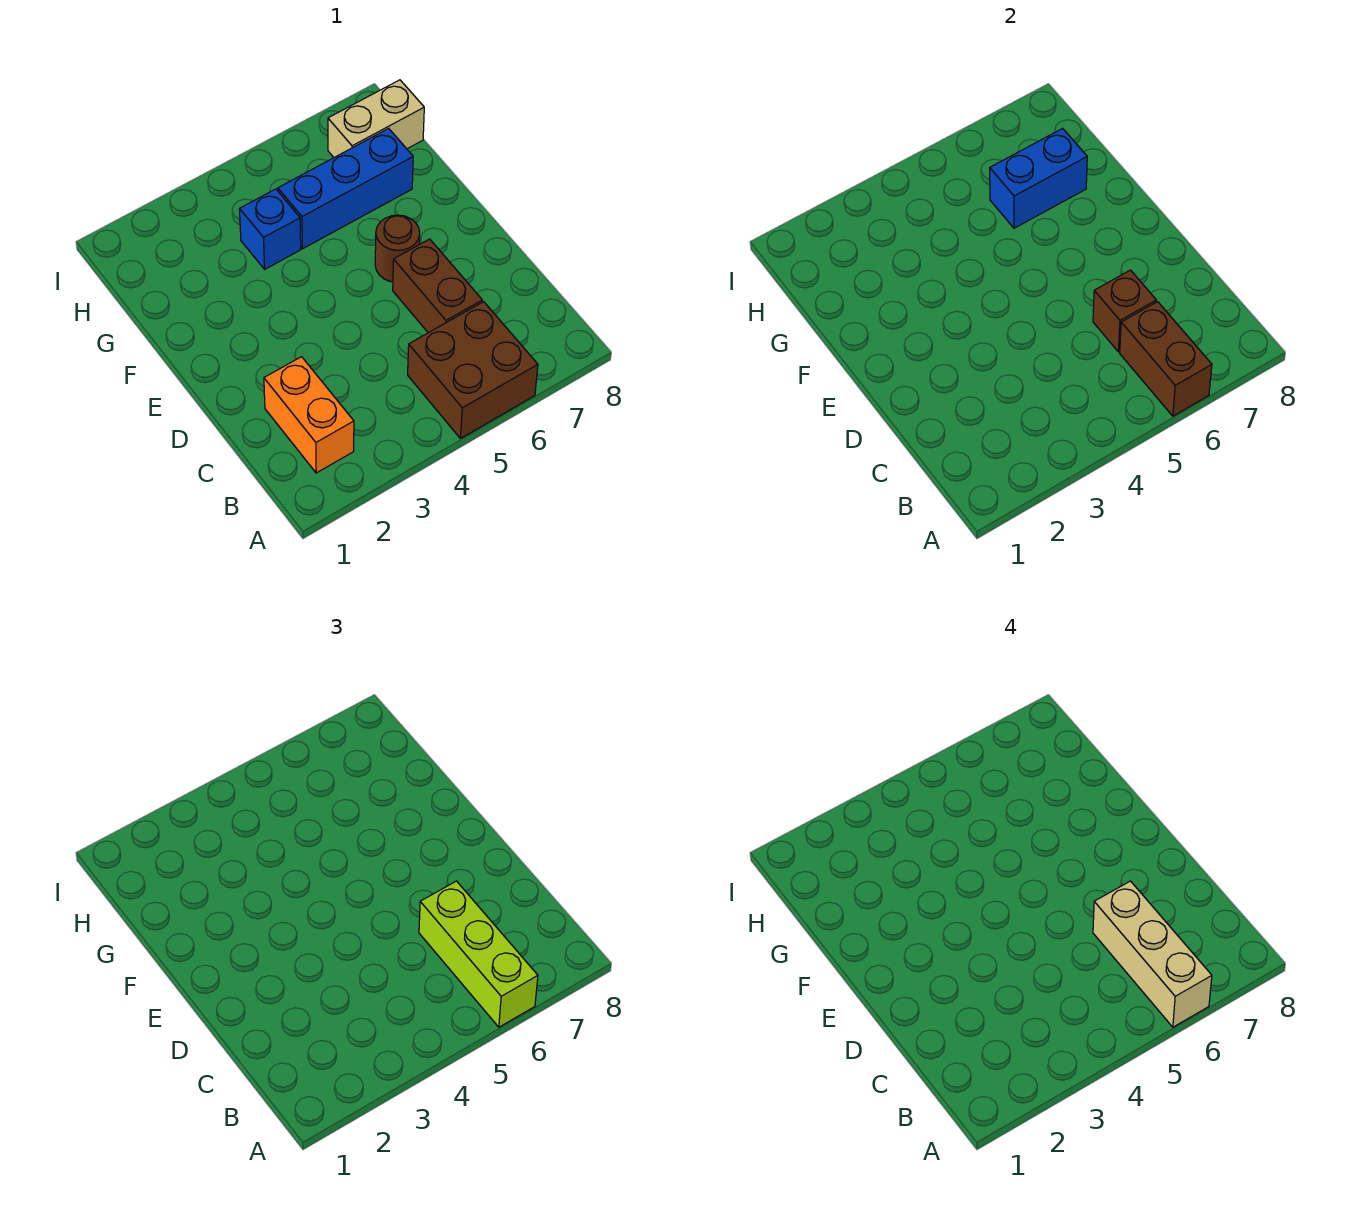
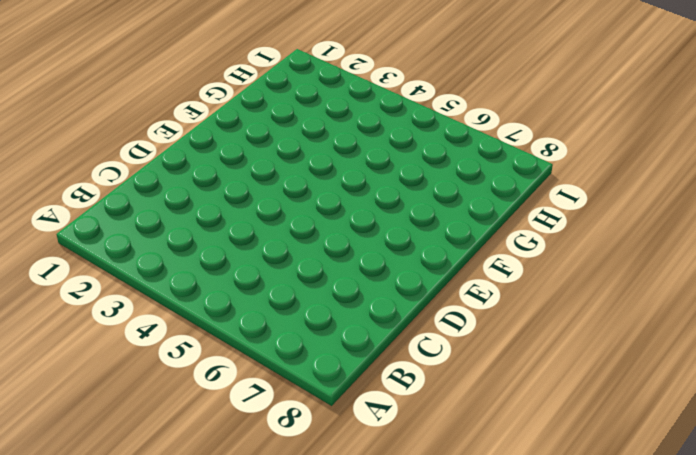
none -> brown 2x2 brick [408,302,538,439]
none -> orange 1x2 brick [264,357,354,473]
none -> brown 1x2 brick [393,239,482,333]

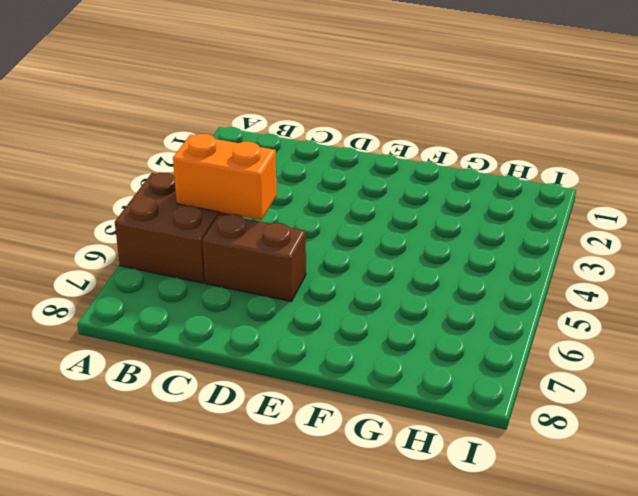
orange 1x2 brick [173,134,277,220] -> orange 1x2 brick moved to [264,357,354,473]
none -> brown 1x1 round brick [375,215,420,282]
none -> blue 1x1 brick [240,189,301,269]
none -> blue 1x3 brick [278,128,413,249]

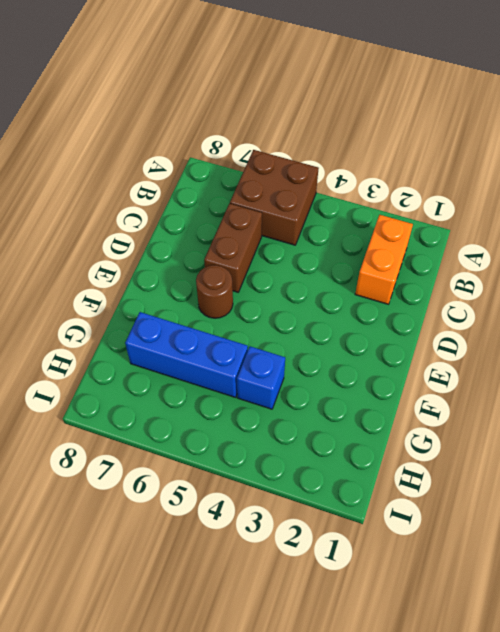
none -> tan 1x2 brick [328,80,424,157]
none -> brown 1x2 brick [1120,302,1212,416]
none -> brown 1x1 brick [1093,270,1156,352]

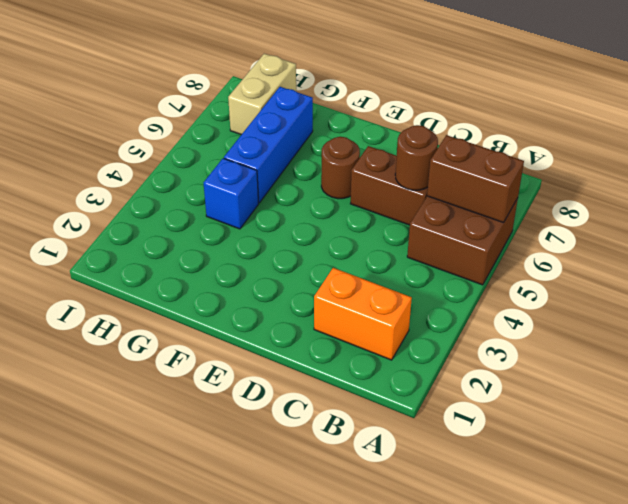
brown 1x1 round brick [395,125,438,190] -> brown 1x1 brick [1093,270,1156,352]
none -> blue 1x2 brick [990,128,1087,228]
none -> lime 1x3 brick [419,881,538,1027]
none -> tan 1x3 brick [1093,881,1212,1027]

